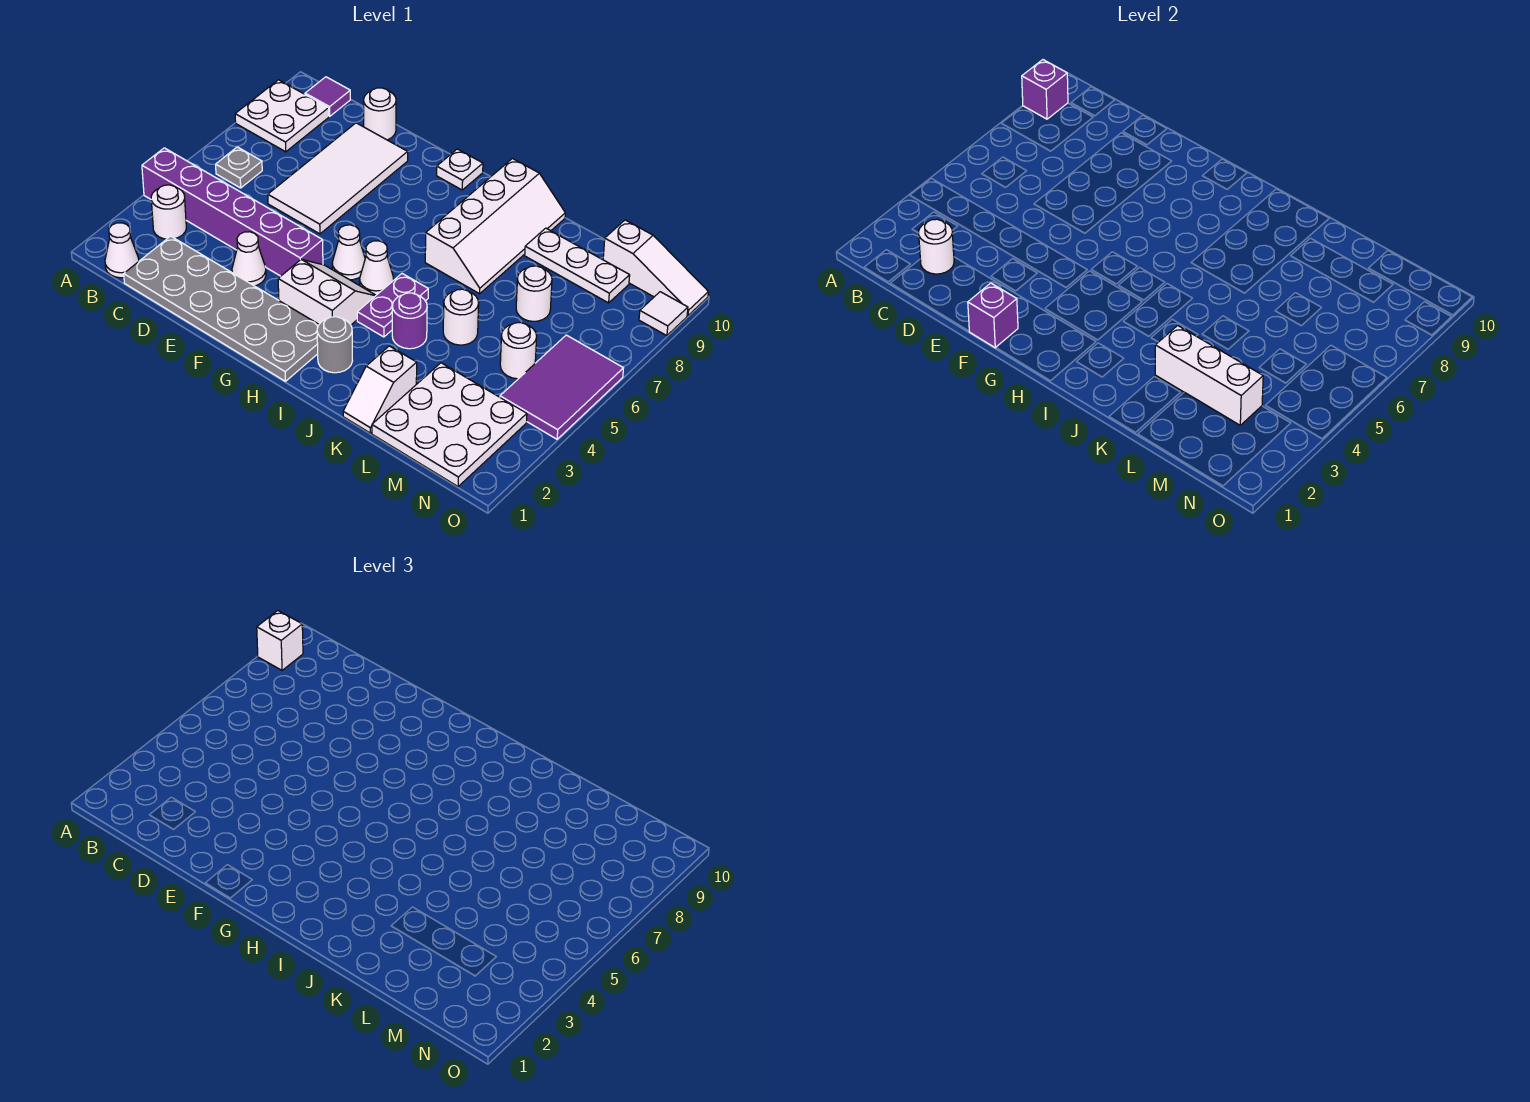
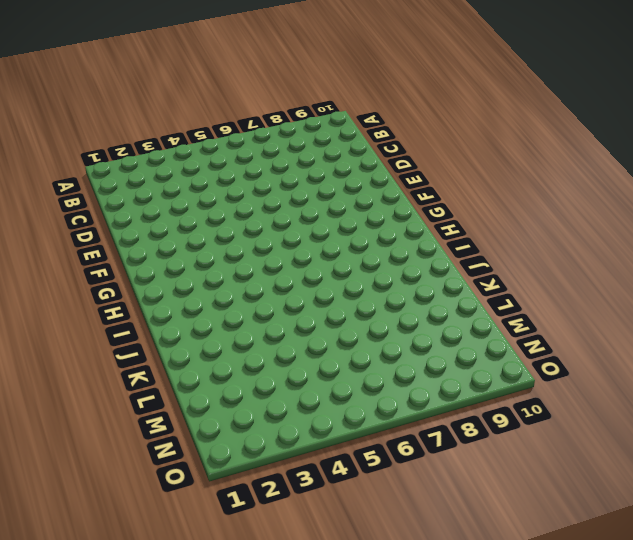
none -> purple 1x6 brick [142,148,323,276]
none -> white 2x2 plate [235,80,329,152]
none -> white 1x1 cone [105,223,139,278]
none -> white 1x1 round brick [151,185,186,239]

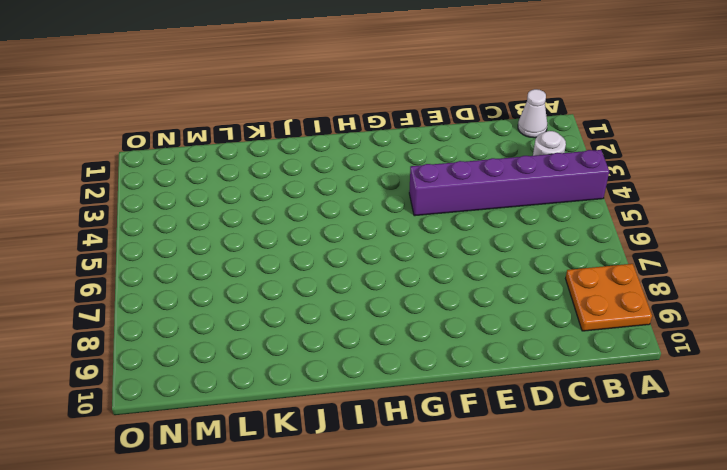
orange 2x2 plate [566,264,652,331] -> white 2x2 plate [235,80,329,152]
none -> grey 1x1 plate [216,147,262,188]
none -> purple 1x1 tile [305,77,350,116]
none -> grey 2x6 plate [124,236,319,381]
none -> white 2x4 tile [268,123,408,234]

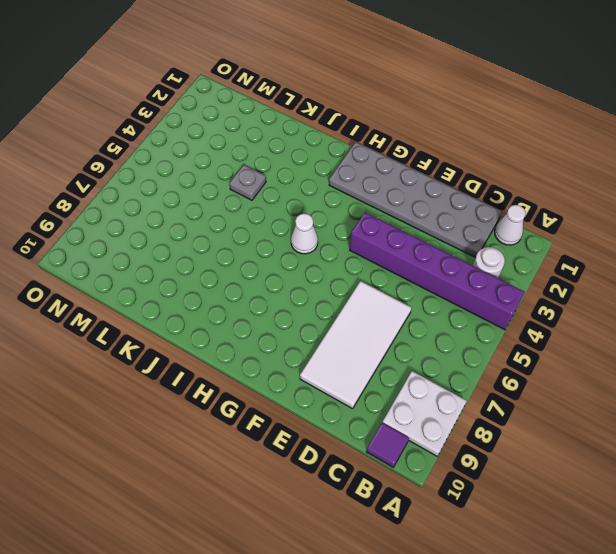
grey 1x1 plate [229,165,266,200] -> grey 1x1 plate moved to [216,147,262,188]
none -> white 1x1 round brick [364,88,396,140]
none -> white 1x1 cone [232,232,266,286]
none -> white 2x2 slope [278,259,376,325]
none -> white 1x1 cone [332,225,365,280]

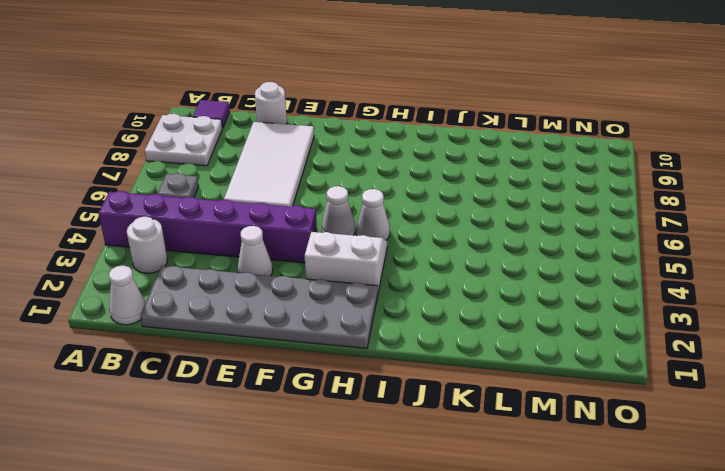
none -> white 1x1 plate [437,149,483,190]
none -> grey 1x1 round brick [317,317,353,373]
none -> purple 1x2 plate [357,274,428,337]
none -> white 2x4 slope [425,159,565,294]

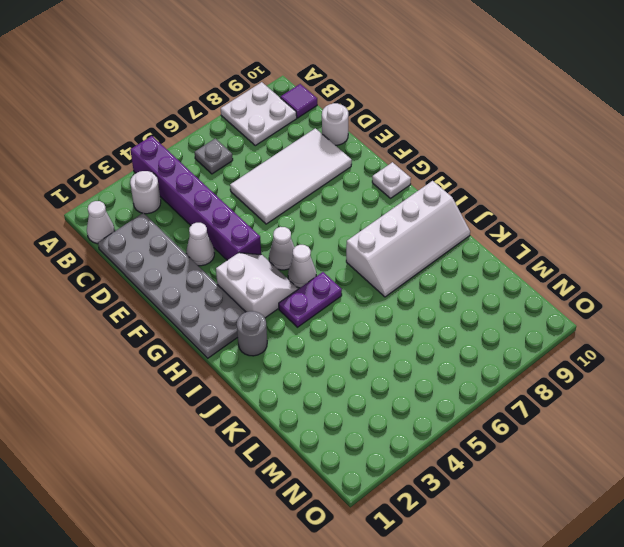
none -> purple 1x1 round brick [392,293,427,349]
none -> white 1x2 slope [343,346,417,433]
none -> white 1x1 round brick [443,289,479,345]
none -> white 1x3 plate [525,228,630,303]

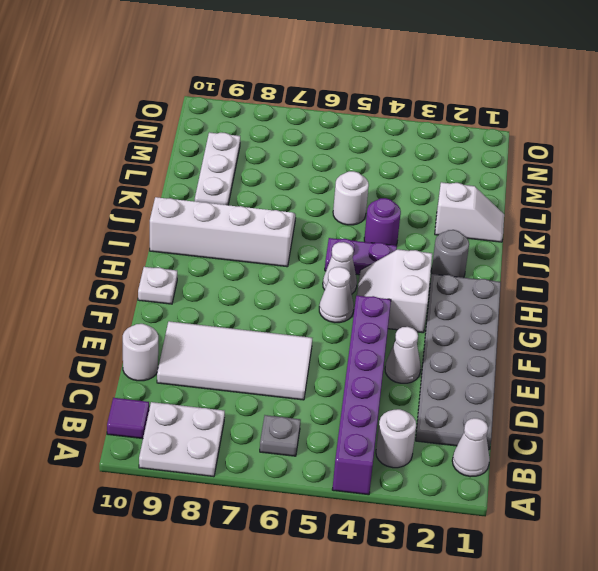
none -> white 3x3 plate [372,363,527,486]
none -> white 1x1 round brick [516,266,552,321]
none -> white 1x1 round brick [500,323,537,379]
none -> white 1x3 slope [603,220,708,316]

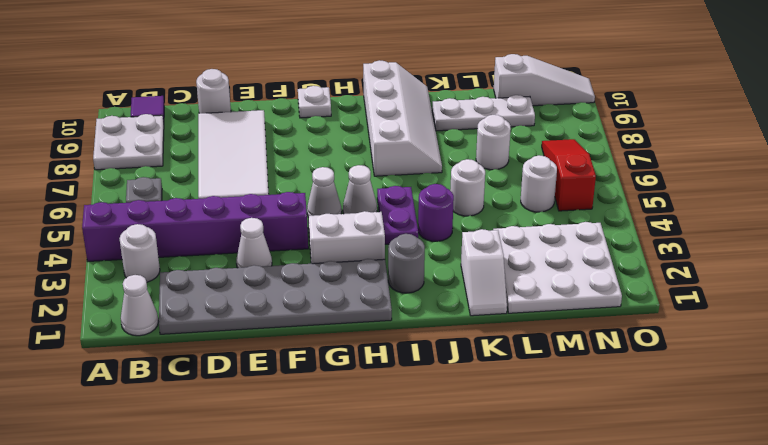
red 1x3 slope [542,139,596,211] -> purple 2x3 tile [500,335,623,439]
none -> white 1x1 tile [639,292,688,336]
none -> purple 1x1 brick [1022,60,1068,119]
none -> white 1x1 round brick [919,219,954,274]
none -> purple 1x1 brick [968,283,1018,348]

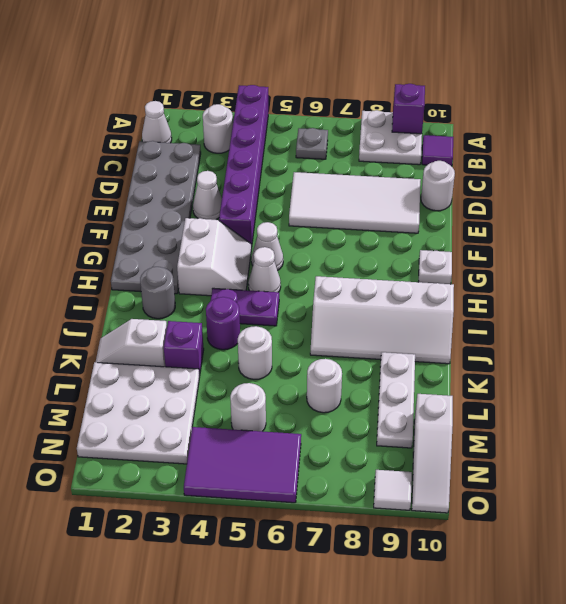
purple 1x1 brick [164,321,204,376] -> purple 1x1 brick moved to [968,283,1018,348]
none -> white 1x1 round brick [919,219,954,274]
none -> white 1x3 brick [1155,326,1263,425]
none -> white 1x1 brick [257,611,303,670]

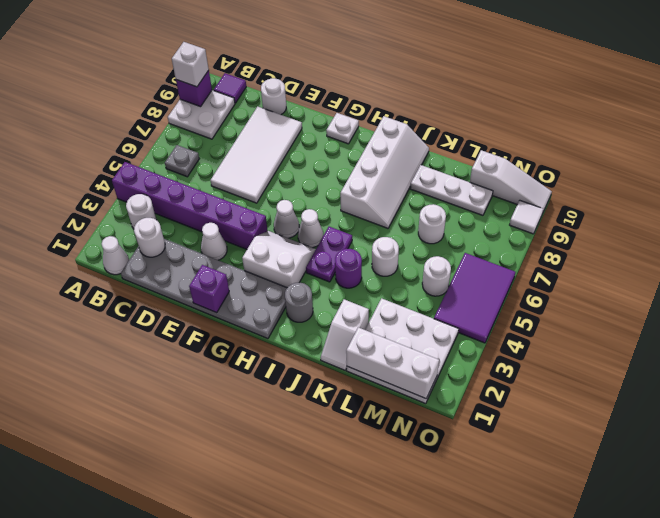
white 1x3 brick [346,327,439,399] -> white 1x3 brick moved to [1155,326,1263,425]

